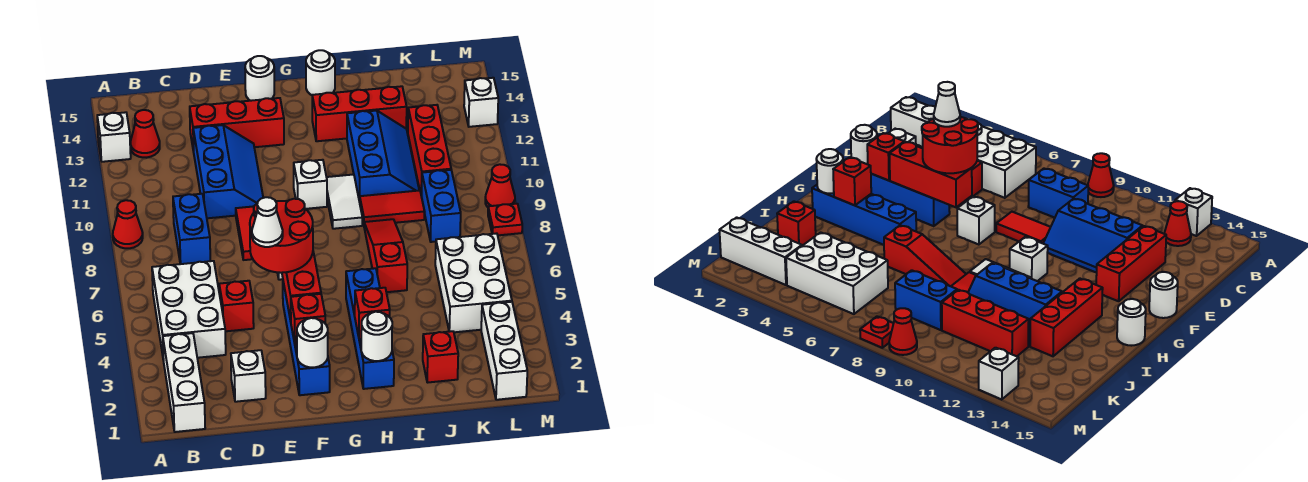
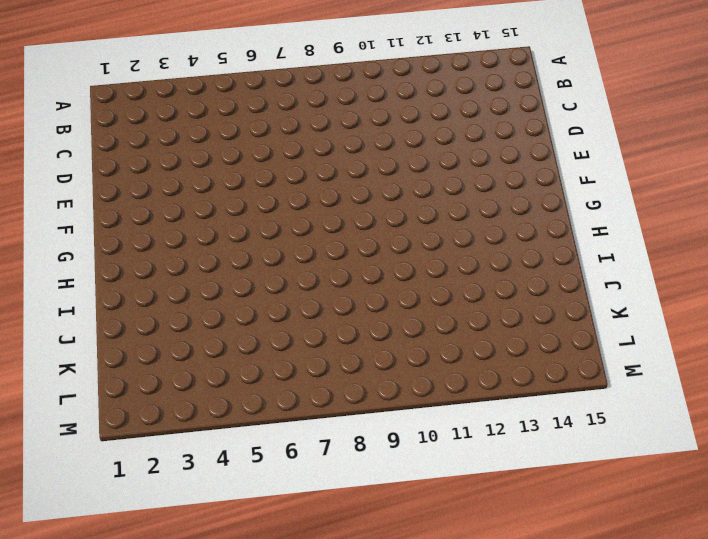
none -> red 1x1 cone [113,200,143,248]
none -> white 1x1 brick [97,112,131,162]
none -> white 1x3 brick [163,333,205,432]
none -> white 2x3 brick [152,261,226,361]

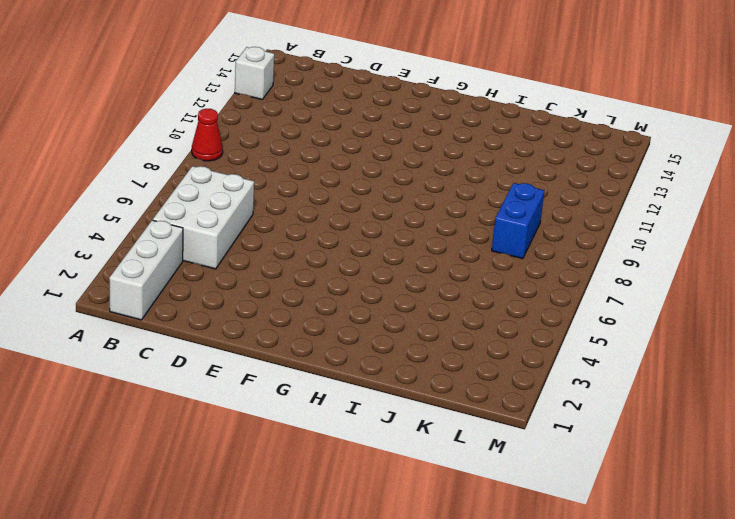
none -> red 1x1 cone [130,110,160,158]
none -> blue 1x2 brick [173,194,210,264]
none -> white 1x1 brick [231,350,266,402]
none -> red 1x1 brick [219,281,254,331]

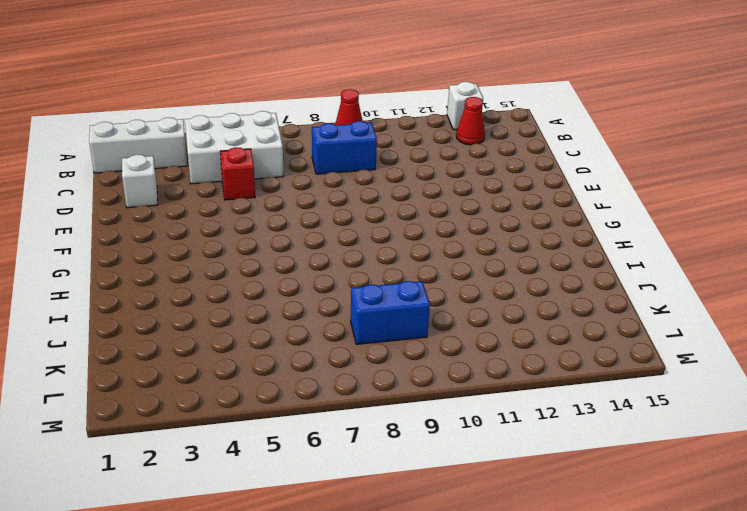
none -> blue 2x3 slope [193,125,263,218]
none -> red 1x3 brick [190,98,284,152]
none -> red 1x2 tile [236,206,254,260]
none -> blue 1x4 brick [283,282,330,395]

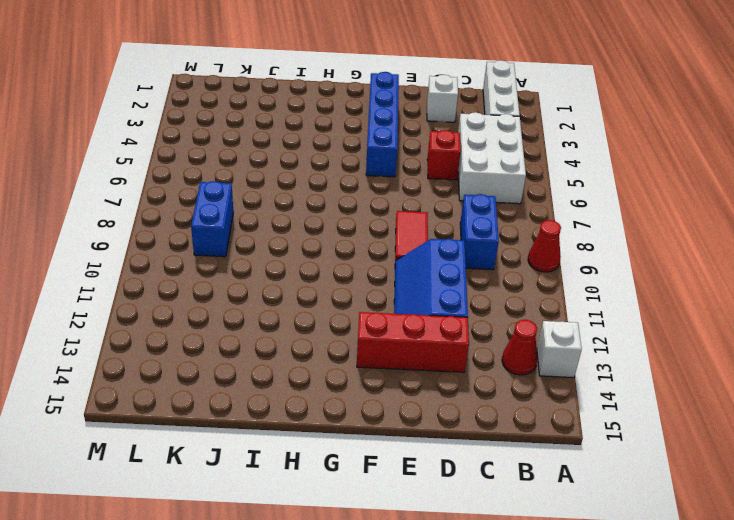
none -> white 1x1 brick [957,196,995,245]
none -> white 1x1 round brick [245,56,274,101]
none -> white 1x1 brick [294,160,327,209]
none -> blue 1x4 brick [346,268,394,389]

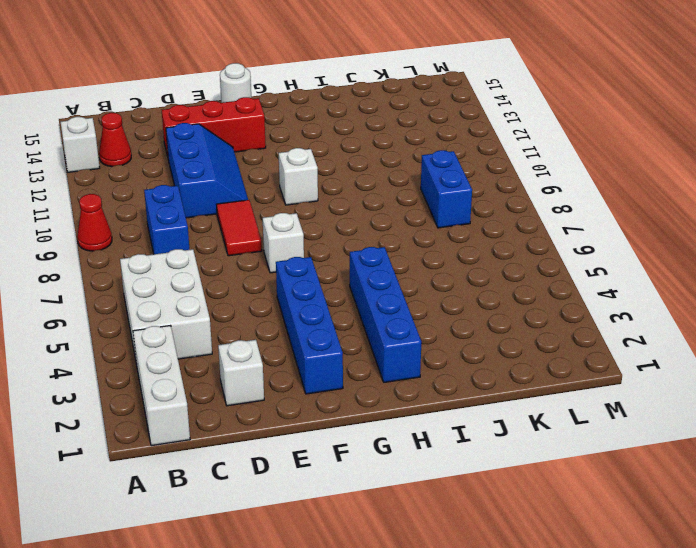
none -> red 1x1 brick [219,281,254,331]
none -> white 1x2 tile [327,174,362,229]
none -> red 1x3 brick [312,86,407,141]
none -> white 1x1 round brick [306,50,335,95]

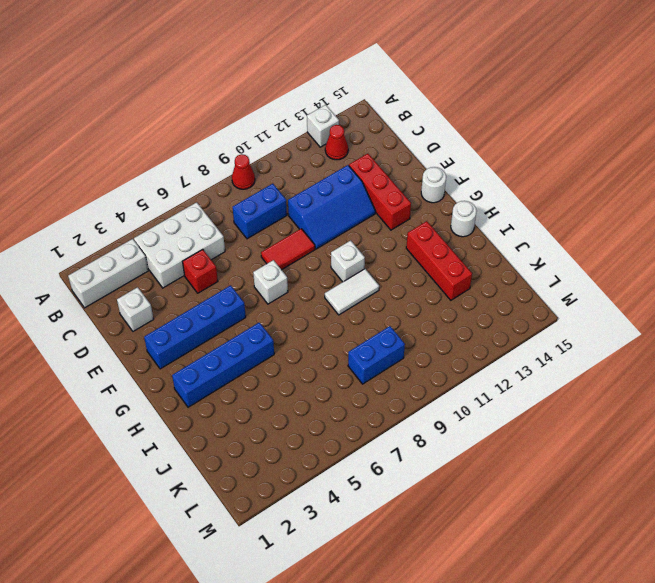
none -> red 1x3 slope [364,219,407,292]
none -> red 1x2 tile [360,190,425,224]
none -> blue 2x3 slope [347,111,419,202]
none -> red 1x1 brick [423,331,458,383]

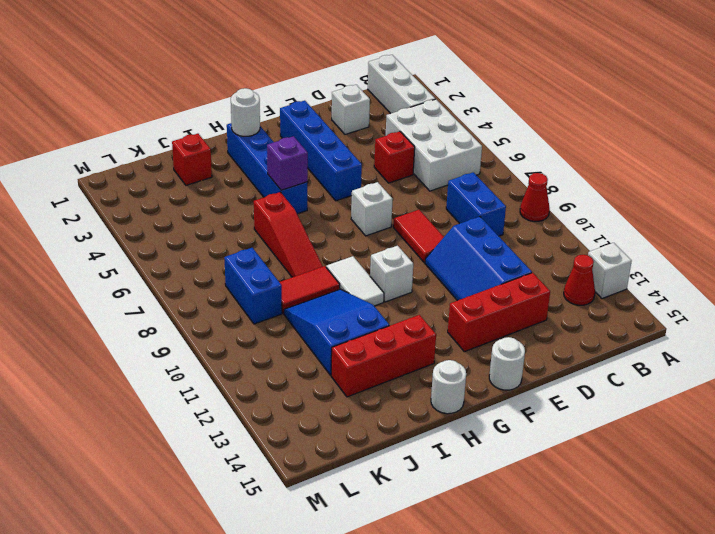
purple 1x1 brick [267,136,308,190] -> none
blue 2x3 slope [284,289,389,375] -> blue 2x3 slope turned to [347,111,419,202]
none -> white 2x3 brick [435,233,512,332]
none -> red 1x3 brick [408,105,451,197]
none -> white 1x3 brick [481,302,527,400]
none -> red 1x1 plate [488,204,522,235]

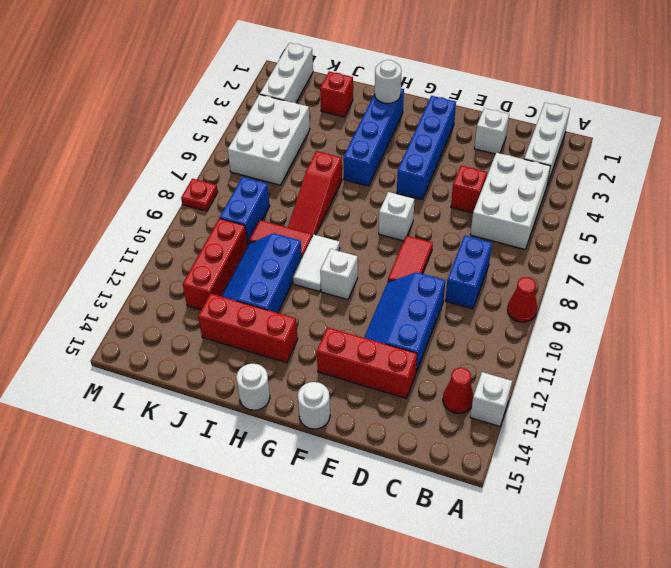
none -> red 1x1 cone [485,164,515,207]
none -> white 1x1 brick [464,78,498,127]
none -> white 1x1 round brick [297,318,328,367]
none -> red 1x1 brick [291,294,325,345]

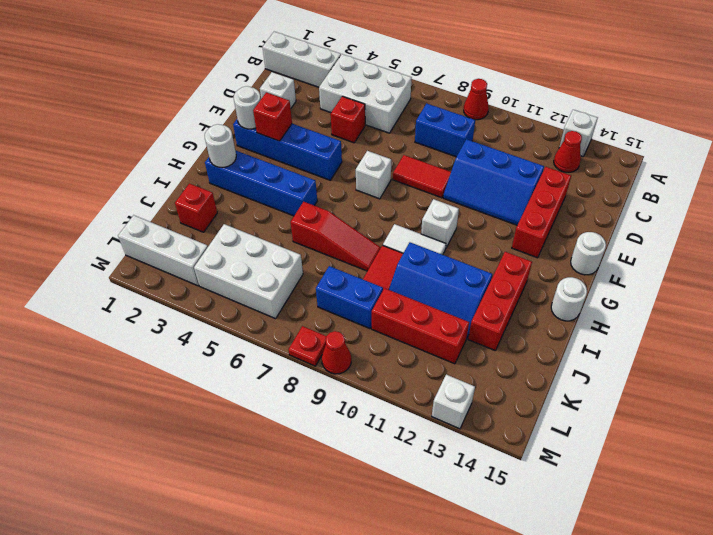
none -> red 1x3 brick [282,252,321,321]
none -> red 1x1 brick [355,288,390,339]
none -> red 2x2 round brick [250,199,313,273]
none -> white 1x1 cone [252,197,283,247]

